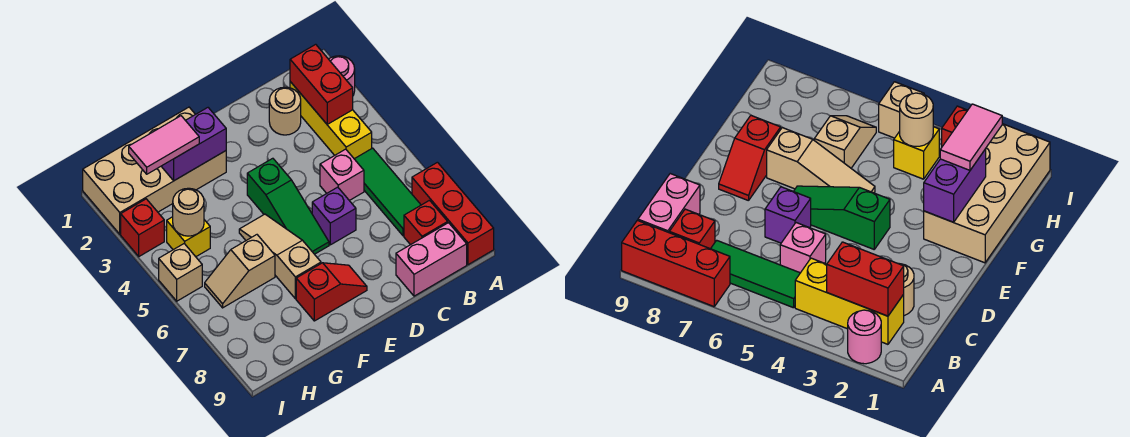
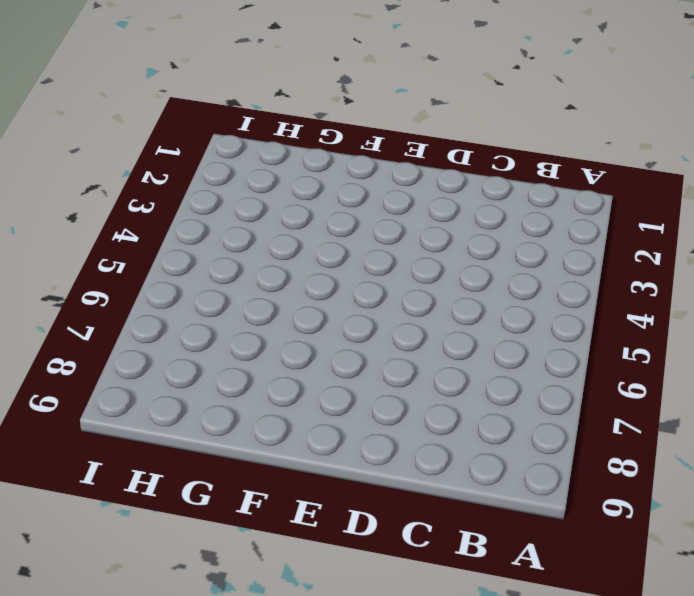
none -> pink 1x1 round brick [329,56,355,95]
none -> red 1x3 brick [412,162,494,265]
none -> yellow 1x3 brick [290,82,372,159]

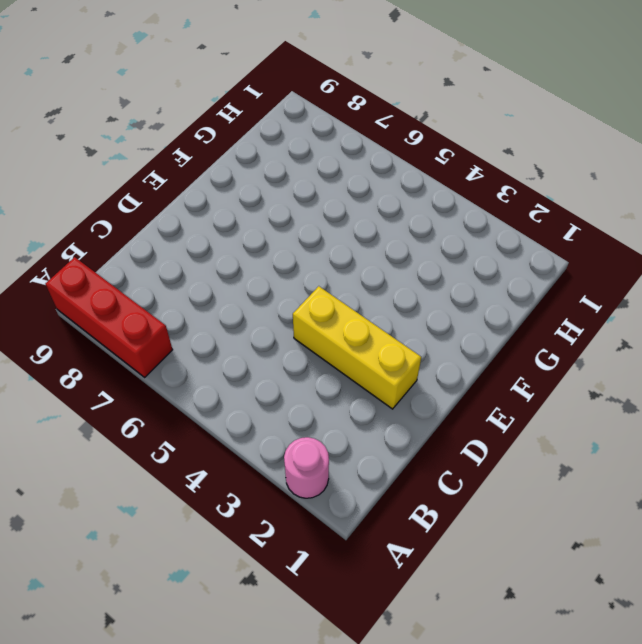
yellow 1x3 brick [293,286,421,409] -> yellow 1x3 brick moved to [290,82,372,159]
none -> green 1x3 tile [355,148,421,236]
none -> red 1x1 brick [404,200,448,245]
none -> pink 1x2 brick [396,223,467,296]

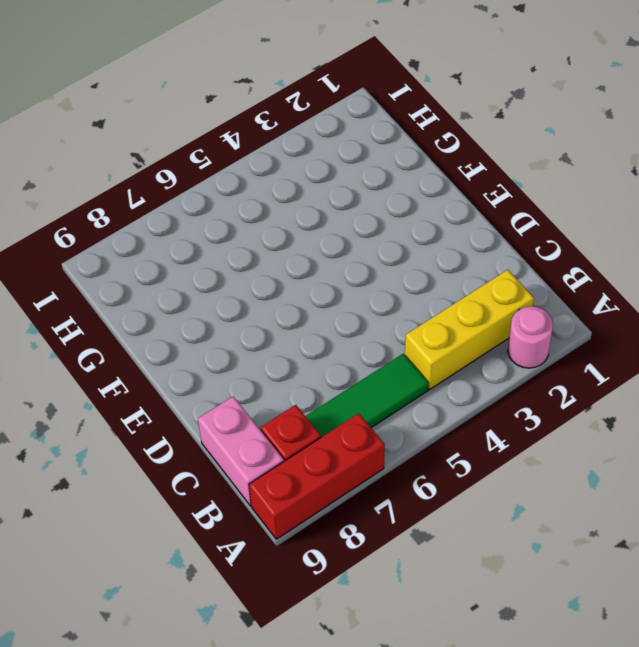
none -> tan 1x1 round brick [269,87,301,135]
none -> pink 1x1 brick [320,149,364,201]
none -> purple 1x1 brick [312,187,356,245]

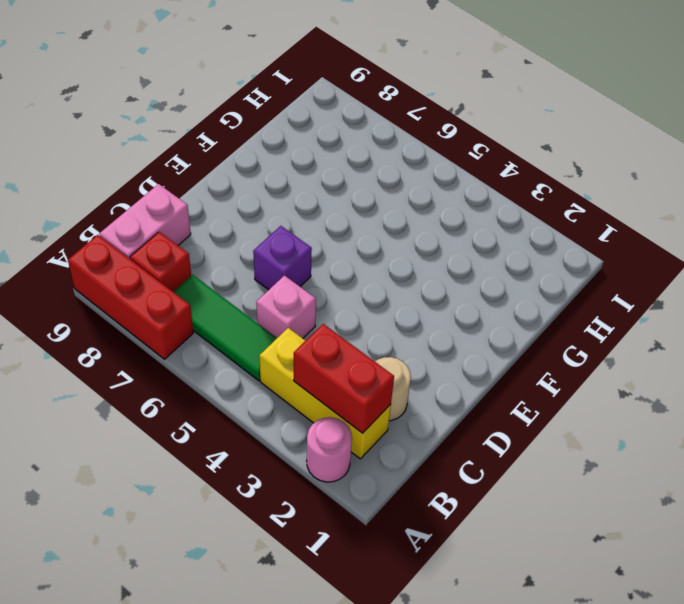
none -> green 1x3 slope [247,158,329,254]
none -> red 1x2 slope [296,263,367,321]
none -> tan 2x4 brick [83,107,226,234]

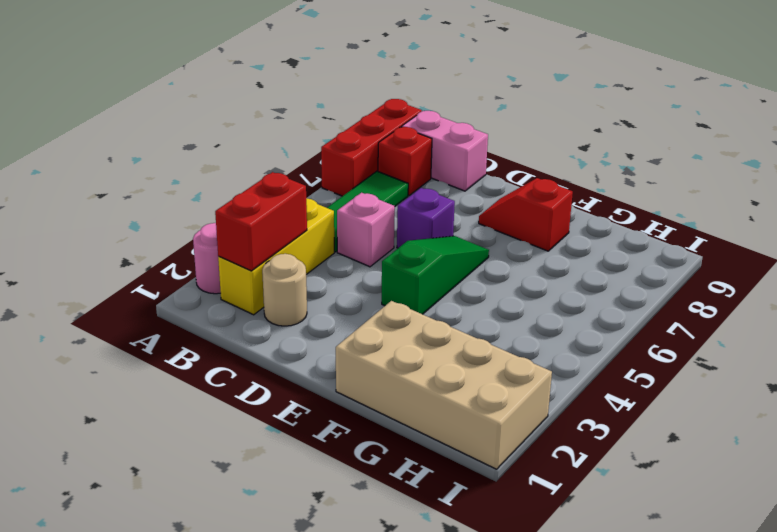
none -> tan 1x3 slope [239,214,321,299]
none -> tan 1x2 slope [205,235,275,308]
none -> yellow 1x1 brick [167,217,210,257]

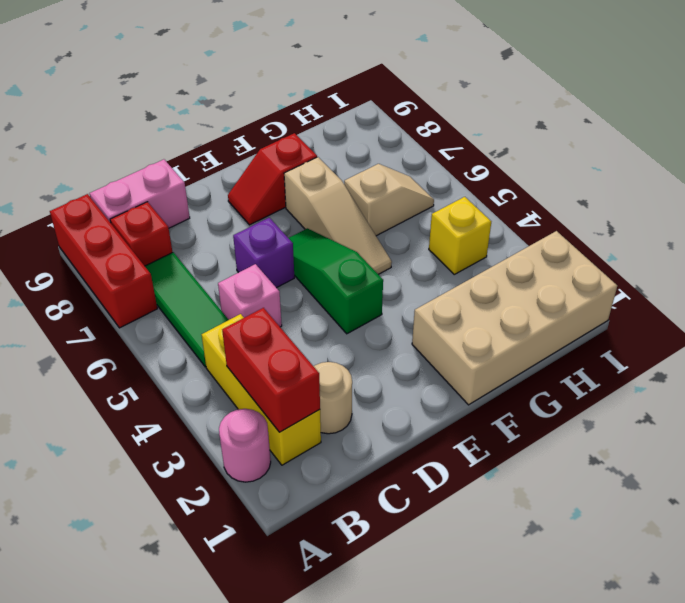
none -> red 1x1 brick [121,199,164,256]
none -> tan 1x1 brick [159,244,202,301]
none -> purple 1x2 brick [161,108,226,181]

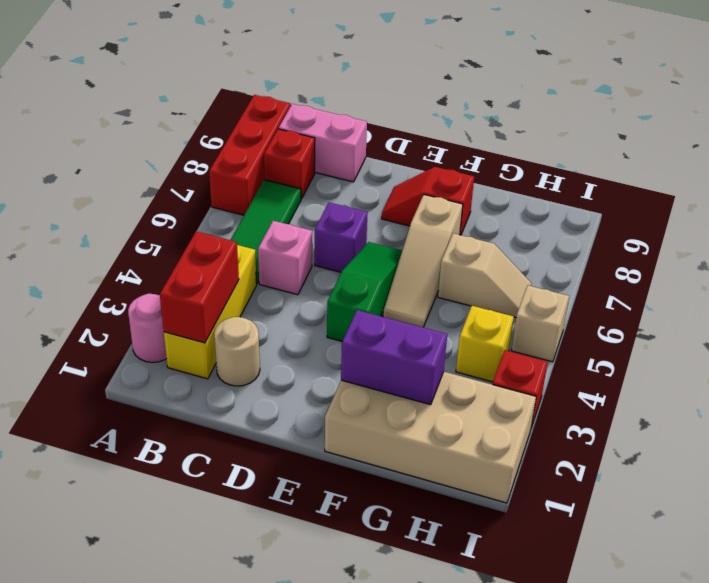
none -> tan 1x1 round brick [173,188,204,236]
none -> pink 1x2 tile [129,116,199,174]

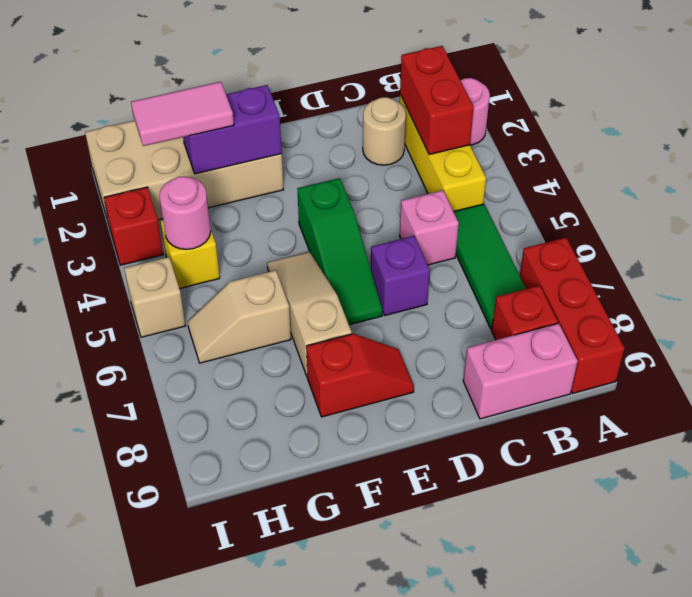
pink 1x1 round brick [159,177,211,250] -> tan 1x1 round brick [173,188,204,236]

